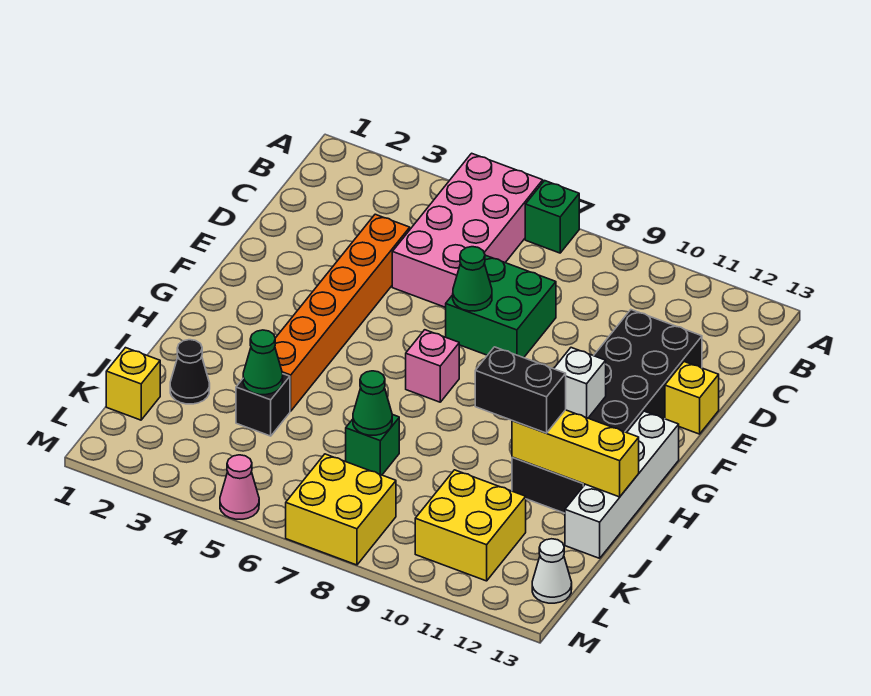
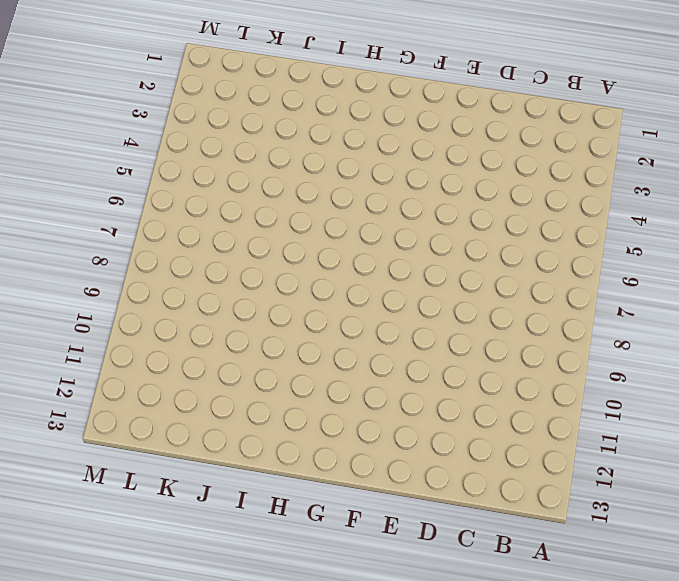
none -> pink 2x4 brick [392,153,543,307]
none -> green 1x1 brick [525,181,579,253]
none -> orange 1x6 brick [275,214,410,411]

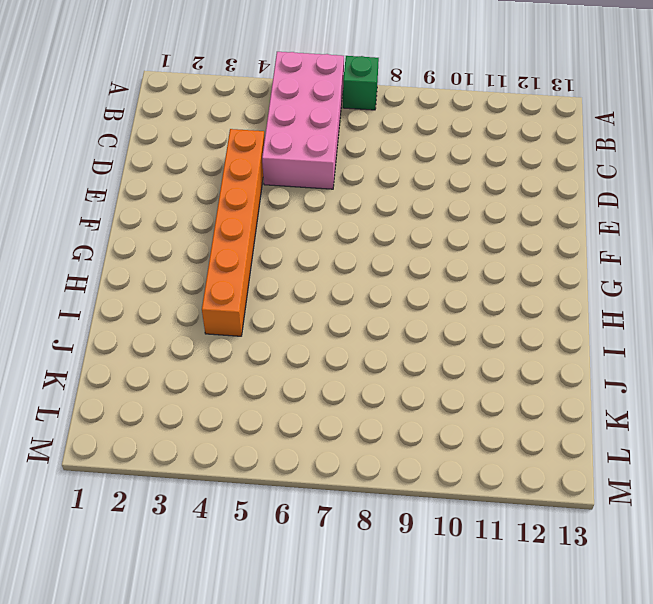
none -> green 2x2 brick [446,255,556,358]
none -> black 2x6 brick [512,310,702,513]
none -> yellow 1x1 brick [665,362,719,434]

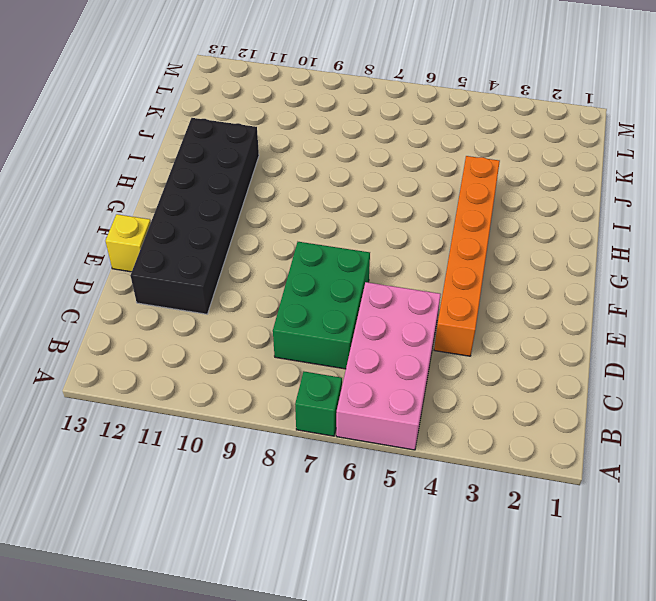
green 2x3 brick [273,242,370,369] -> green 2x2 brick [446,255,556,358]
none -> pink 1x1 brick [406,330,459,402]
none -> white 1x4 brick [565,411,679,558]
none -> black 1x1 cone [170,340,210,404]

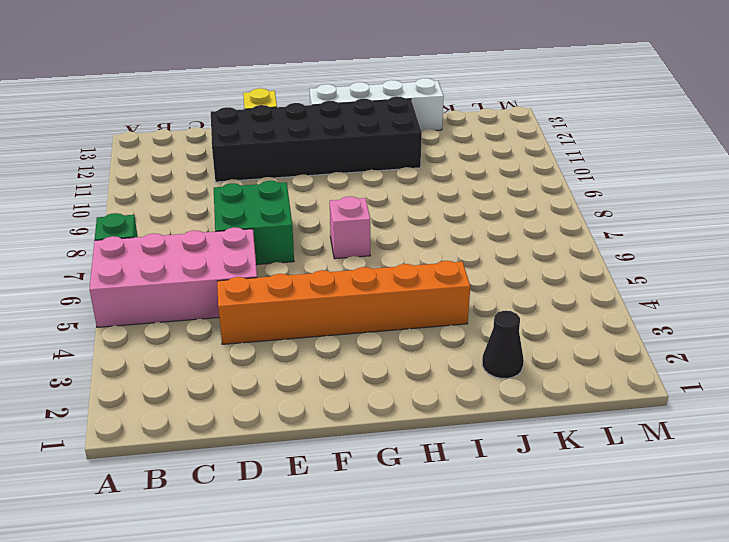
none -> black 1x1 brick [236,374,290,436]
none -> green 1x1 brick [346,414,399,475]
none -> yellow 1x1 brick [106,348,160,420]

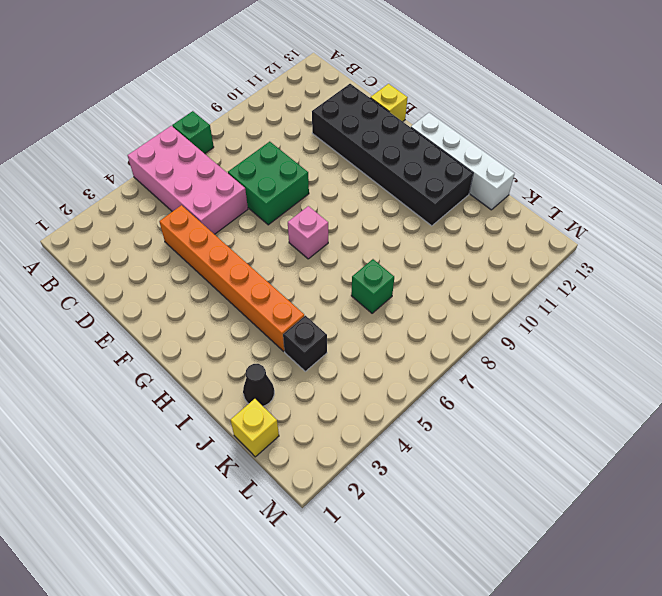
none -> yellow 2x2 brick [415,470,526,581]
none -> yellow 2x2 brick [286,454,396,565]
none -> white 1x1 cone [532,539,572,603]

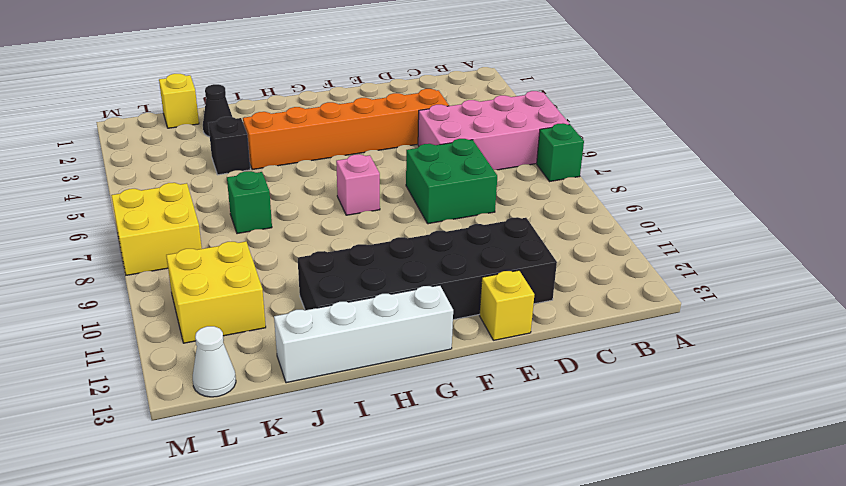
none -> pink 1x1 cone [220,455,259,519]
none -> green 1x1 cone [453,247,492,311]
none -> white 1x1 brick [554,348,606,418]

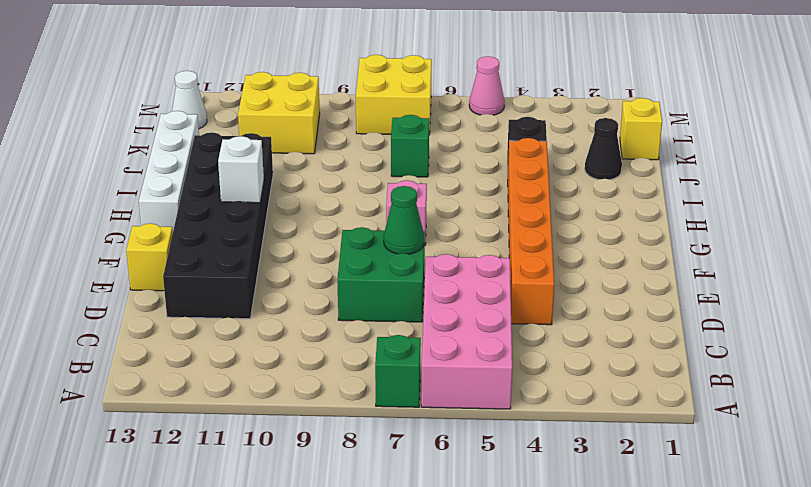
none -> yellow 1x3 brick [512,410,639,497]
none -> green 1x1 cone [243,330,283,395]
none -> green 1x1 cone [353,371,392,435]

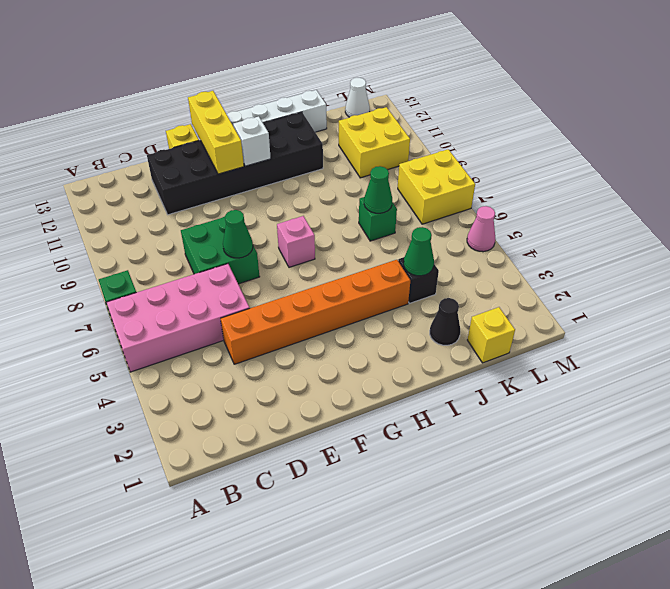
yellow 1x3 brick [188,91,244,174] -> yellow 1x3 brick moved to [512,410,639,497]
none -> black 1x2 brick [475,347,566,433]

